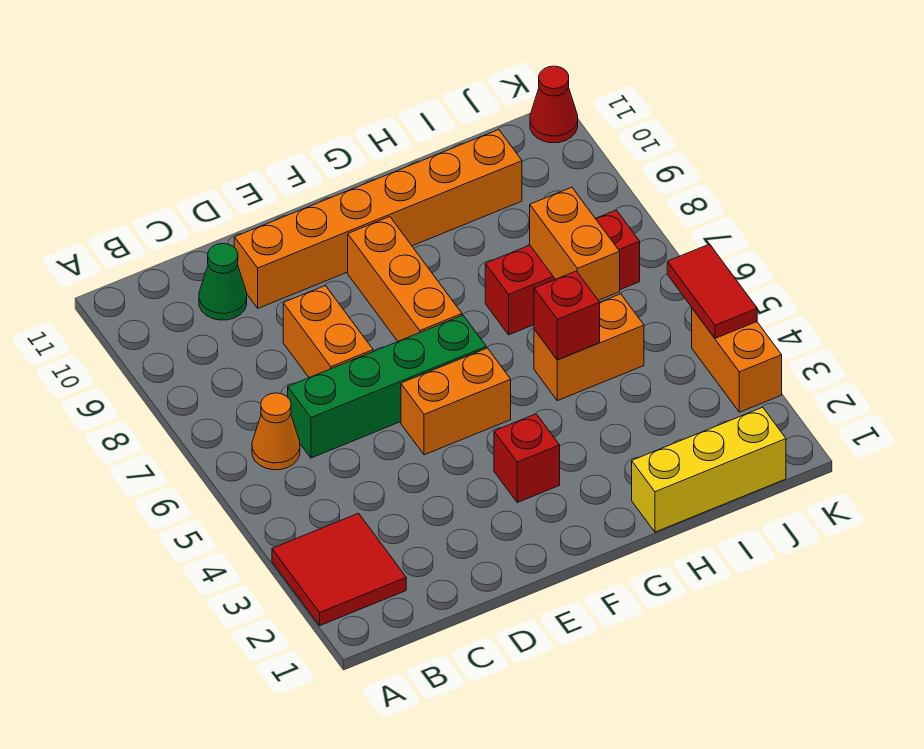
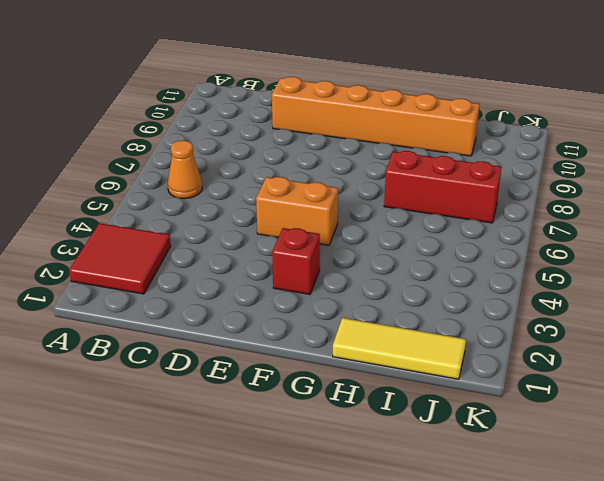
yellow 1x3 tile [333,318,466,379] -> yellow 1x3 brick [632,407,786,532]
none -> green 1x4 brick [288,315,486,458]
none -> green 1x1 cone [199,244,247,320]
none -> orange 1x2 brick [283,286,373,378]

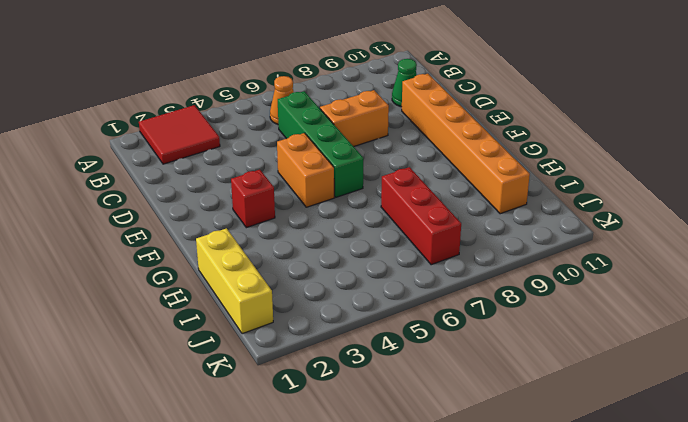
none -> orange 1x3 brick [348,217,462,341]
none -> orange 1x2 brick [534,294,644,401]
none -> orange 1x2 brick [692,308,782,412]

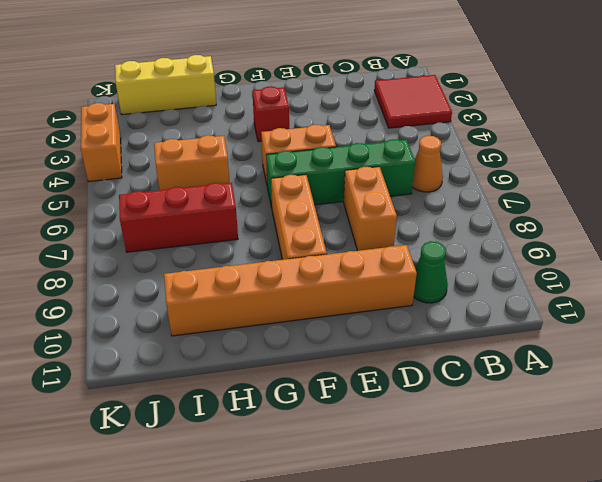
none -> red 1x1 cone [530,66,578,143]
none -> red 1x1 brick [534,271,600,360]
none -> orange 1x2 brick [530,187,620,300]

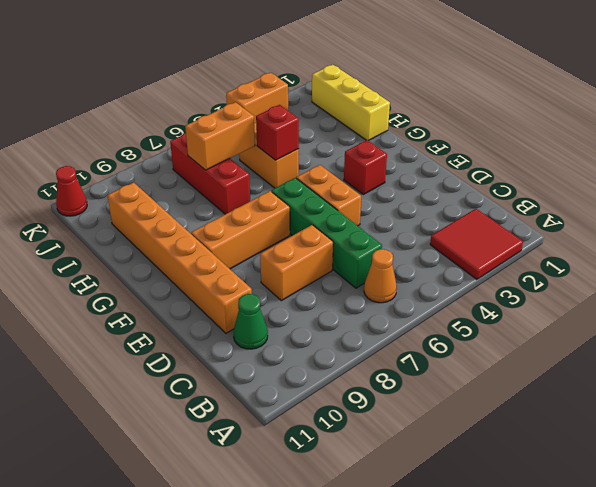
none -> red 1x2 tile [667,244,757,338]

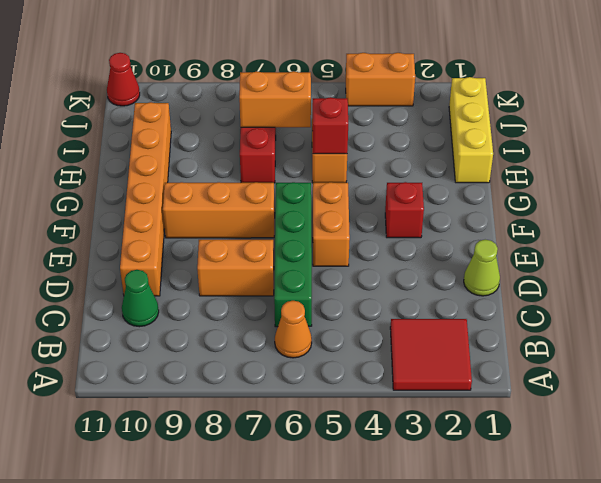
lime 1x1 cone [464,240,500,296] -> none
none -> red 1x2 tile [667,244,757,338]

